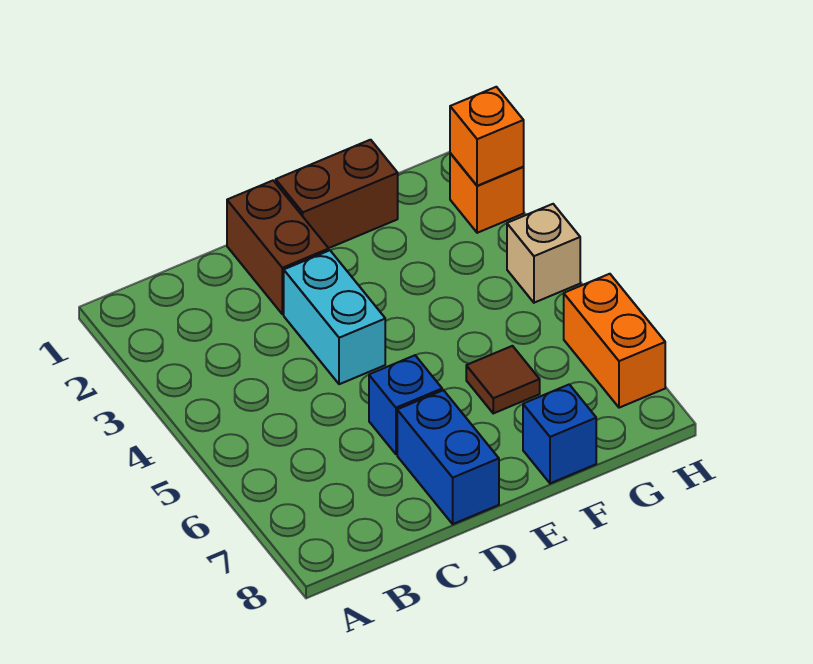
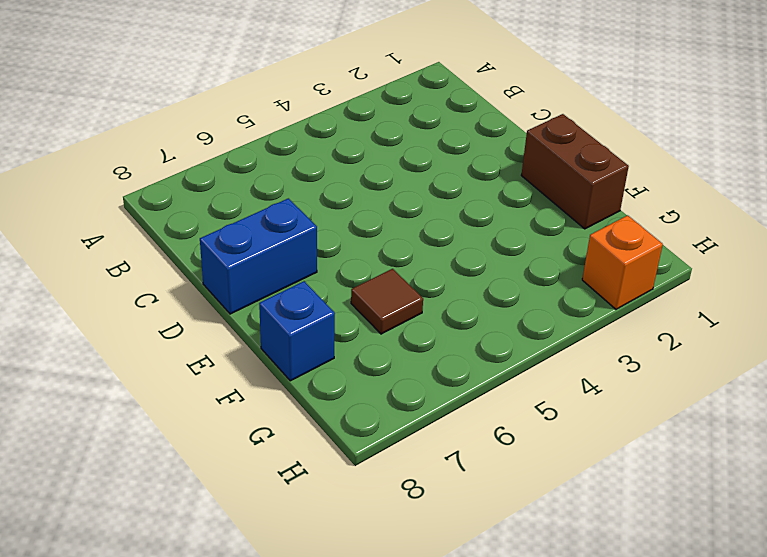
none -> brown 1x2 brick [227,181,329,314]
none -> cyan 1x2 brick [284,250,385,384]

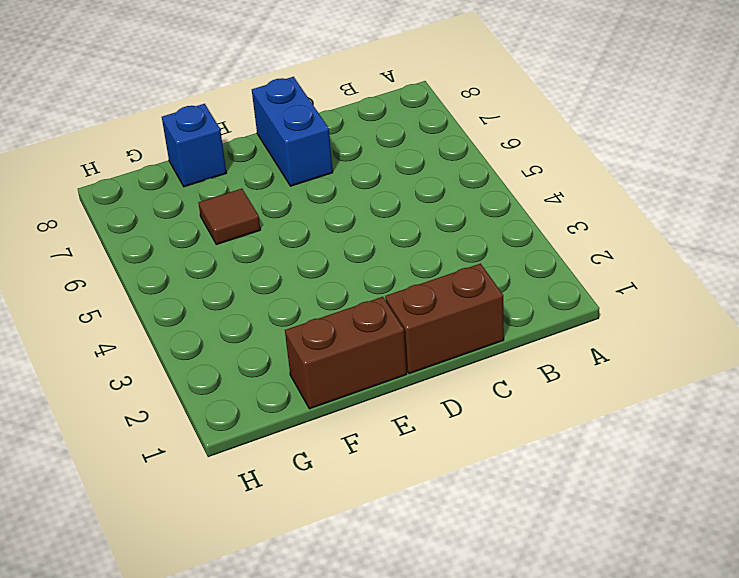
brown 1x2 brick [385,264,504,374] -> brown 1x2 brick turned to [227,181,329,314]
none -> cyan 1x2 brick [284,250,385,384]
none -> blue 1x1 brick [369,355,442,454]

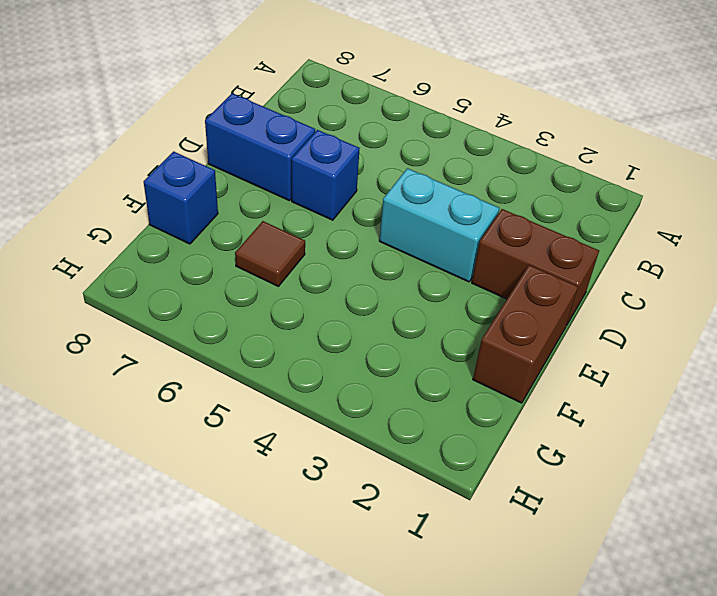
none -> orange 1x1 brick [450,153,524,233]
none -> tan 1x1 brick [507,204,580,303]

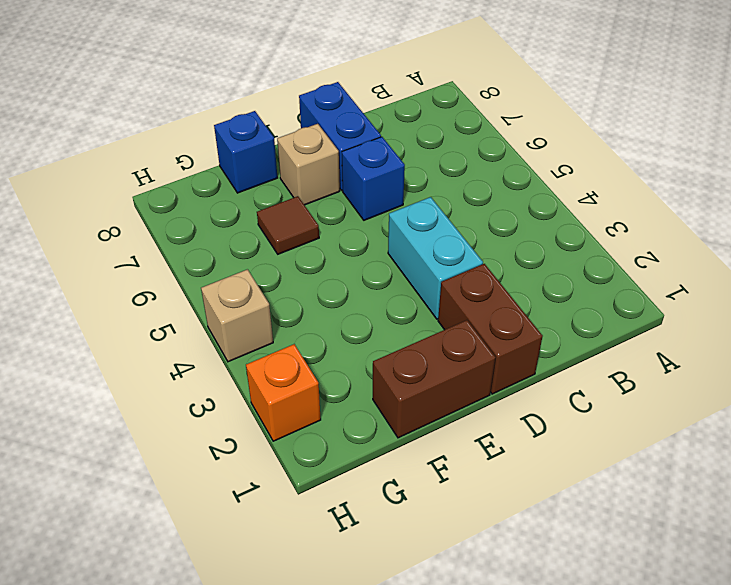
tan 1x1 brick [277,124,340,205] -> none
none -> orange 1x2 brick [564,274,665,408]
none -> orange 1x1 brick [450,87,524,186]

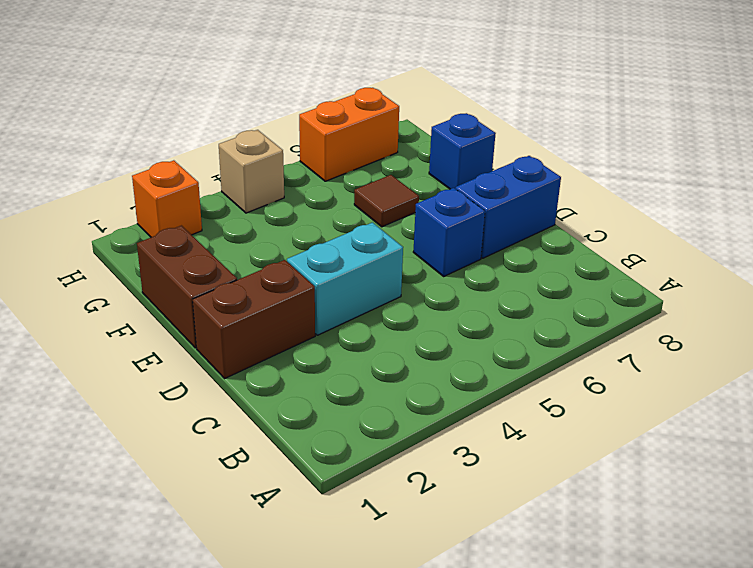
none -> orange 1x1 brick [450,87,524,186]

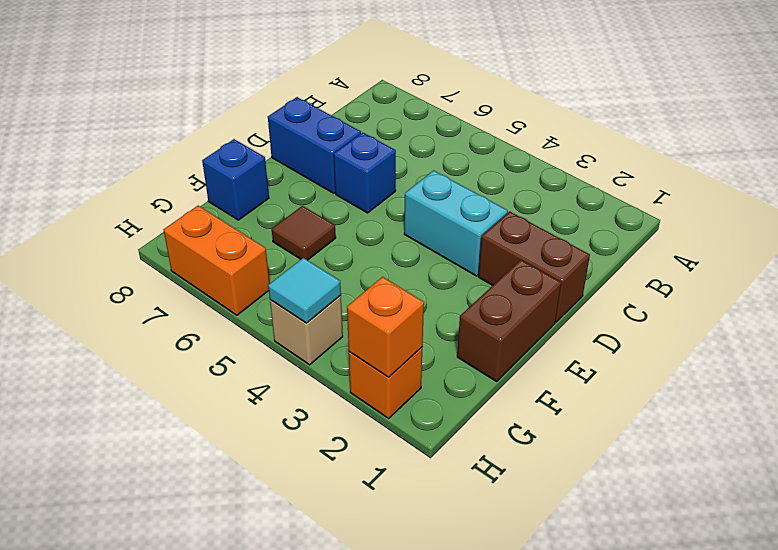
cyan 1x1 tile [268,258,341,323] -> none

